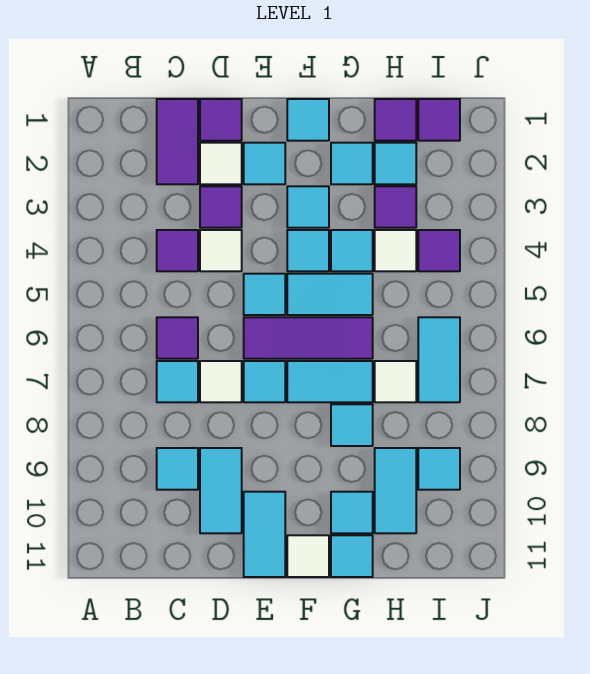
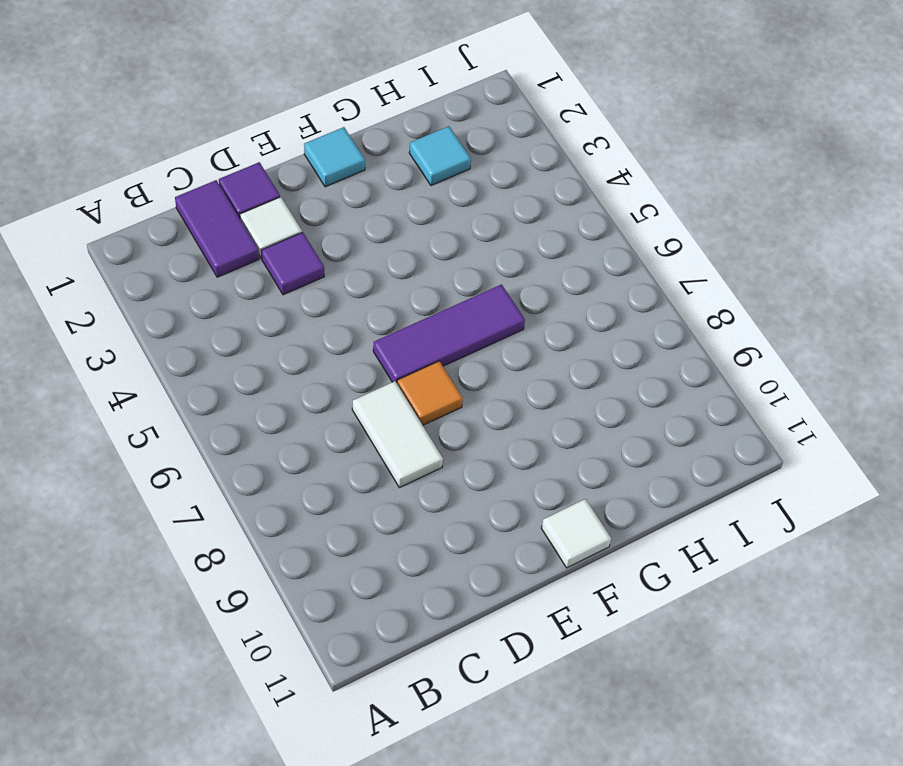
white 1x2 tile [352,381,443,488] -> white 1x1 tile [200,361,242,402]
orange 1x1 tile [397,361,463,425] -> cyan 1x1 tile [244,361,285,402]
none -> purple 1x1 tile [157,230,198,271]
none -> purple 1x1 tile [157,317,198,359]
none -> cyan 1x1 tile [157,361,198,402]
none -> cyan 1x1 tile [157,448,198,490]

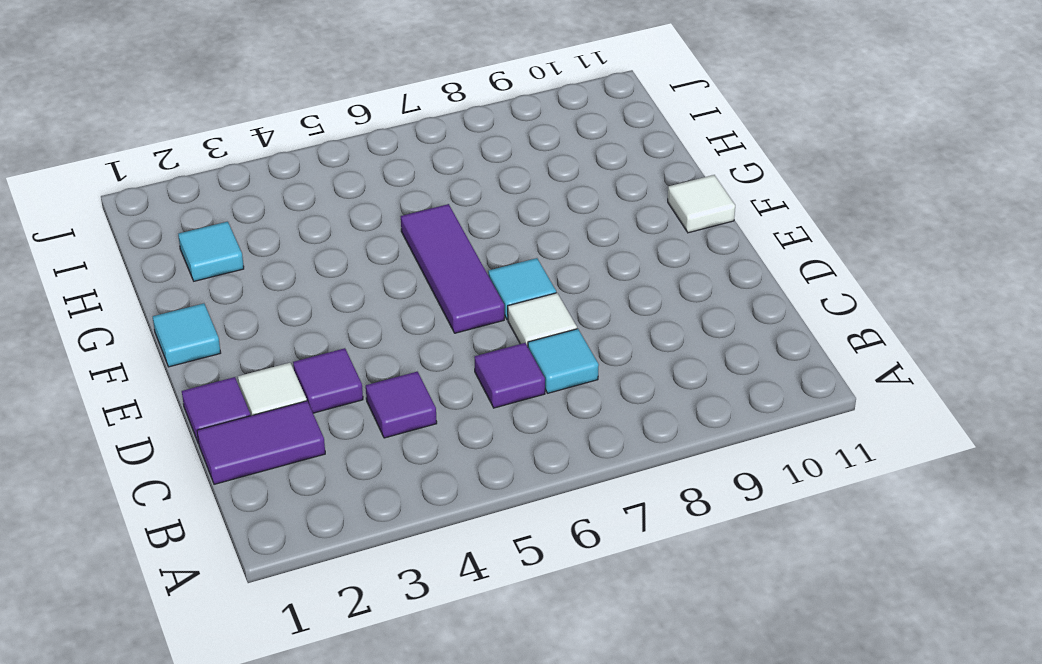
none -> cyan 1x1 tile [157,448,198,490]
none -> white 1x1 tile [200,230,242,271]
none -> cyan 1x2 tile [200,448,242,533]
none -> cyan 1x1 tile [244,143,285,184]

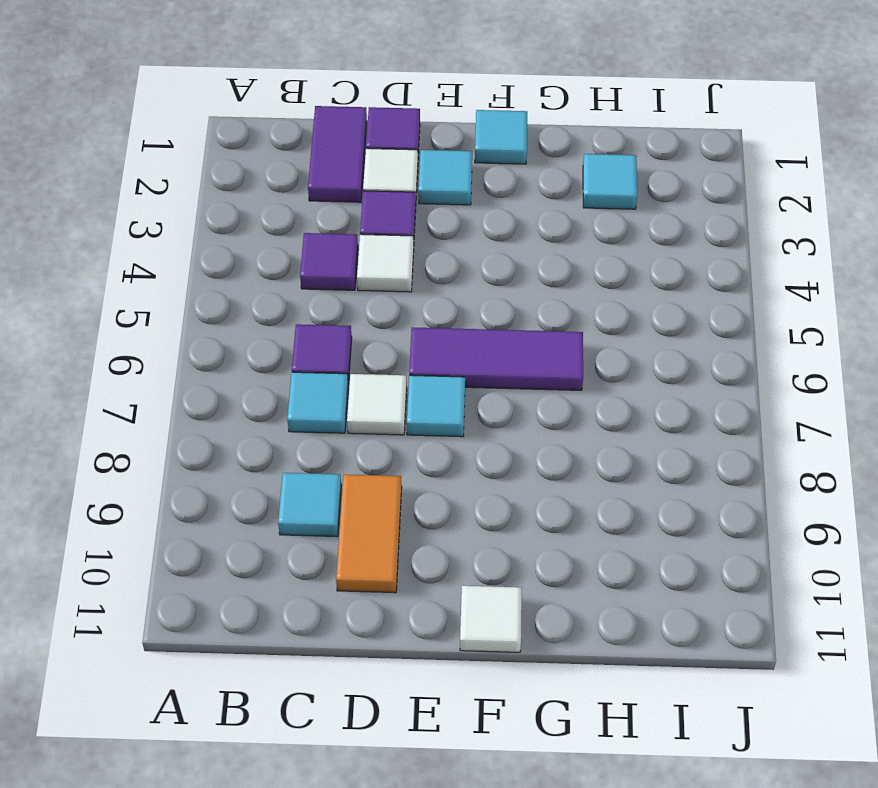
orange 1x2 tile [336,474,402,593] -> cyan 1x2 tile [200,448,242,533]
none -> cyan 1x1 tile [244,274,285,315]
none -> cyan 1x2 tile [244,492,285,577]
none -> cyan 1x1 tile [287,186,329,228]
none -> cyan 1x1 tile [287,230,329,271]

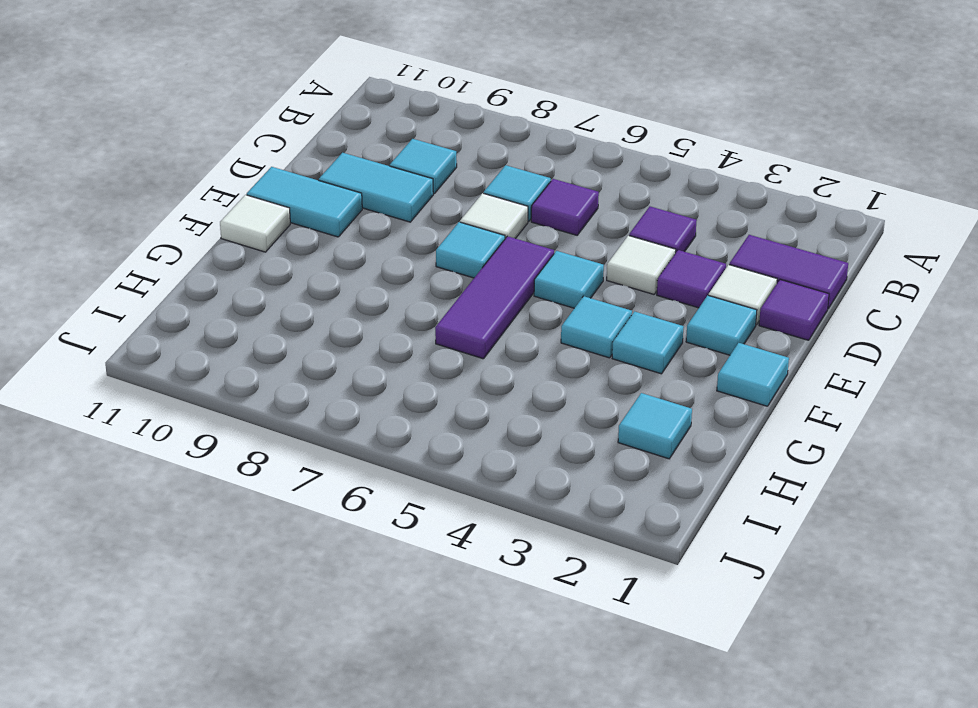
none -> cyan 1x2 tile [287,274,373,315]
none -> cyan 1x2 tile [287,361,373,402]
none -> cyan 1x1 tile [331,143,373,184]
none -> cyan 1x1 tile [331,230,373,271]

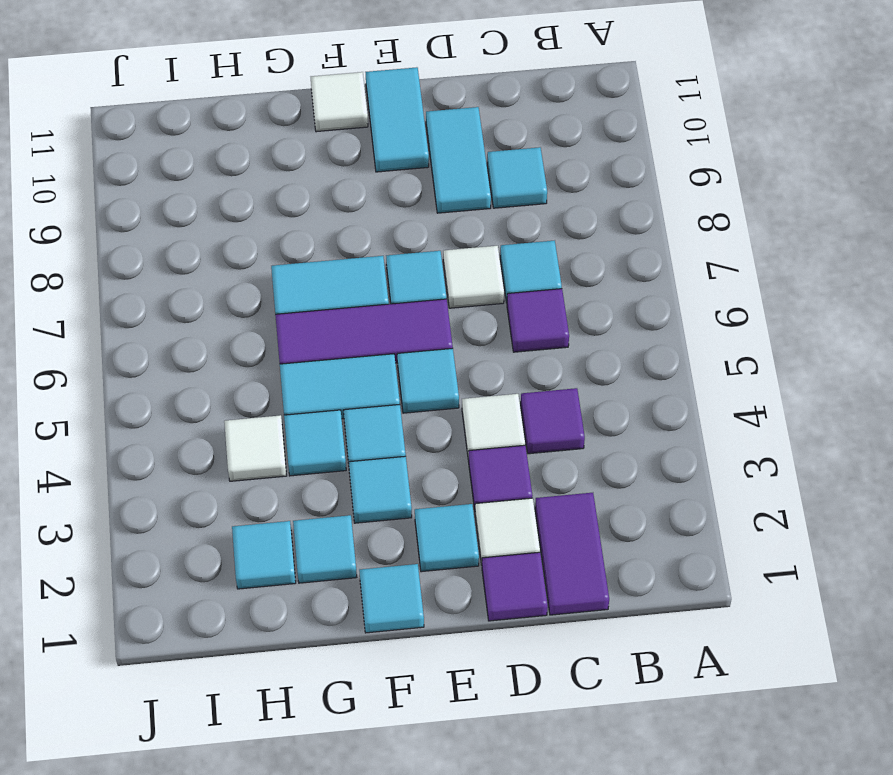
none -> cyan 1x1 tile [331,404,373,446]
none -> cyan 1x1 tile [331,492,373,533]
none -> cyan 1x1 tile [331,535,373,577]
none -> purple 1x1 tile [375,99,416,141]

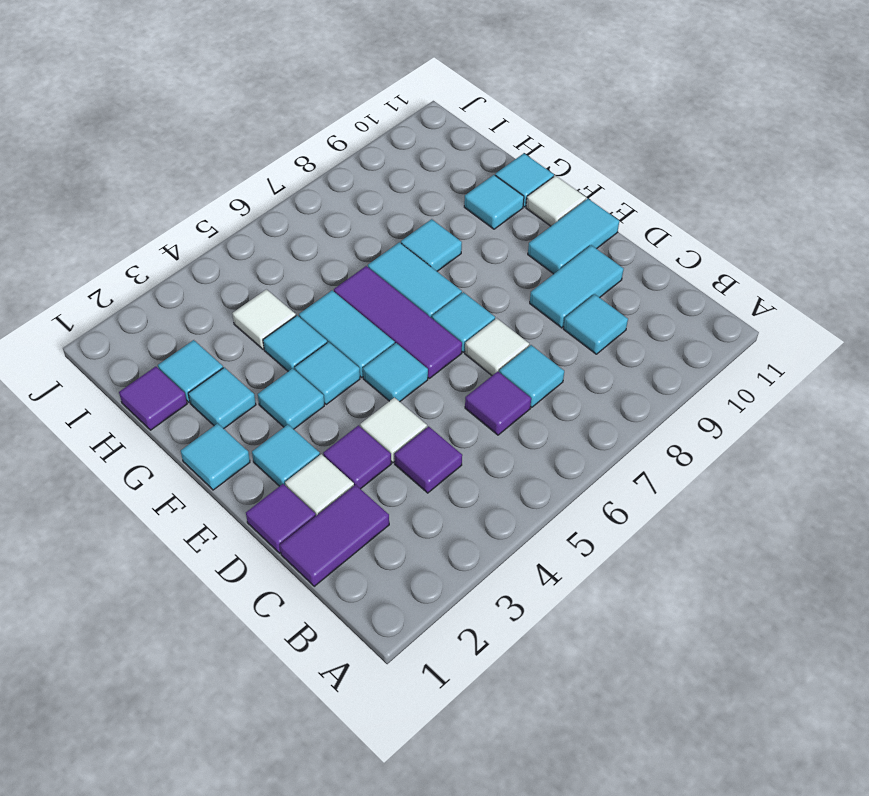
none -> purple 1x1 tile [375,186,416,228]
none -> white 1x1 tile [375,361,416,402]
none -> cyan 1x2 tile [375,448,416,533]
none -> purple 1x1 tile [418,99,460,141]

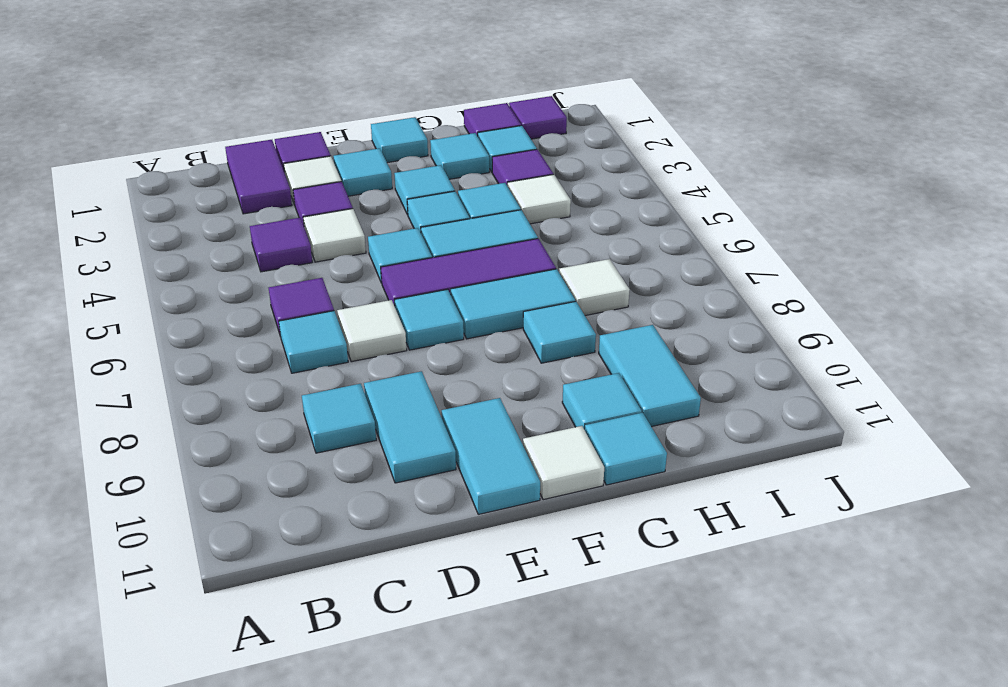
none -> purple 1x1 tile [418,230,460,271]
none -> cyan 1x2 tile [418,317,460,402]
none -> cyan 1x1 tile [418,448,460,490]

